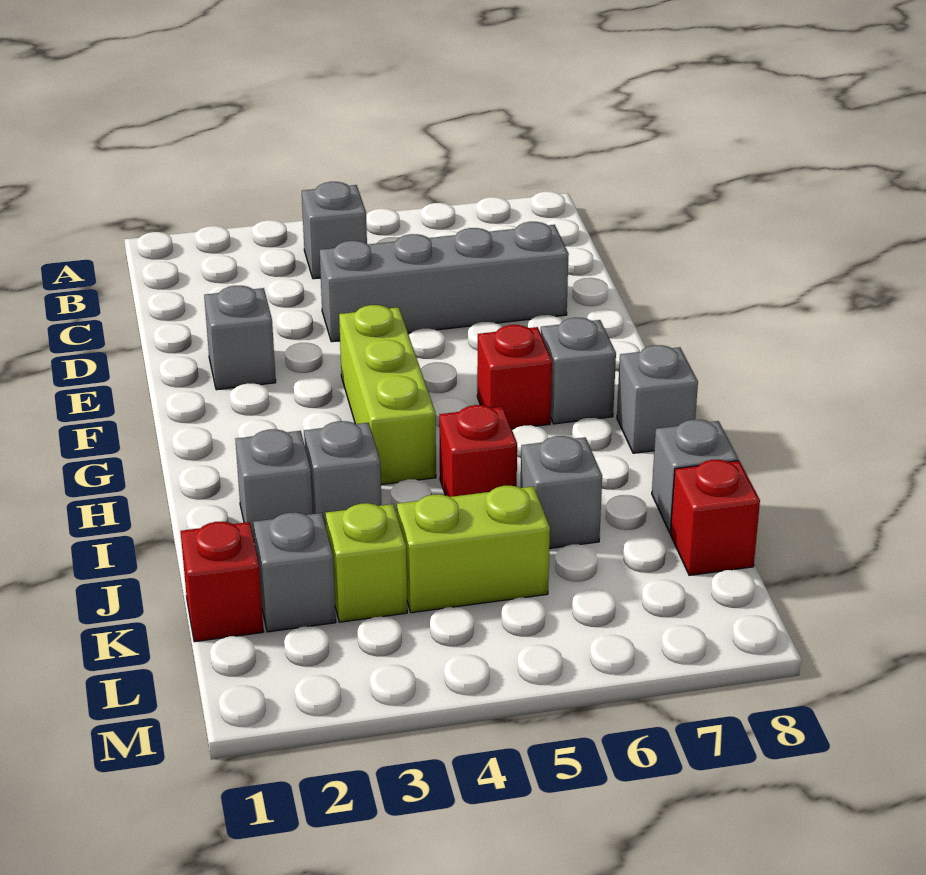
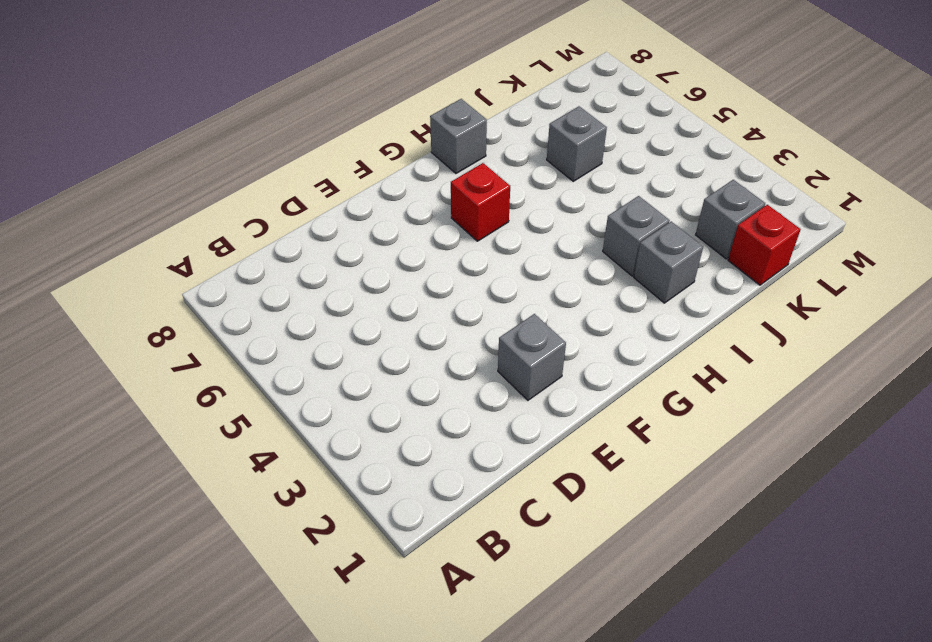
none -> grey 1x1 brick [302,182,367,279]
none -> grey 1x4 brick [320,222,569,342]
none -> lime 1x3 brick [339,305,436,485]

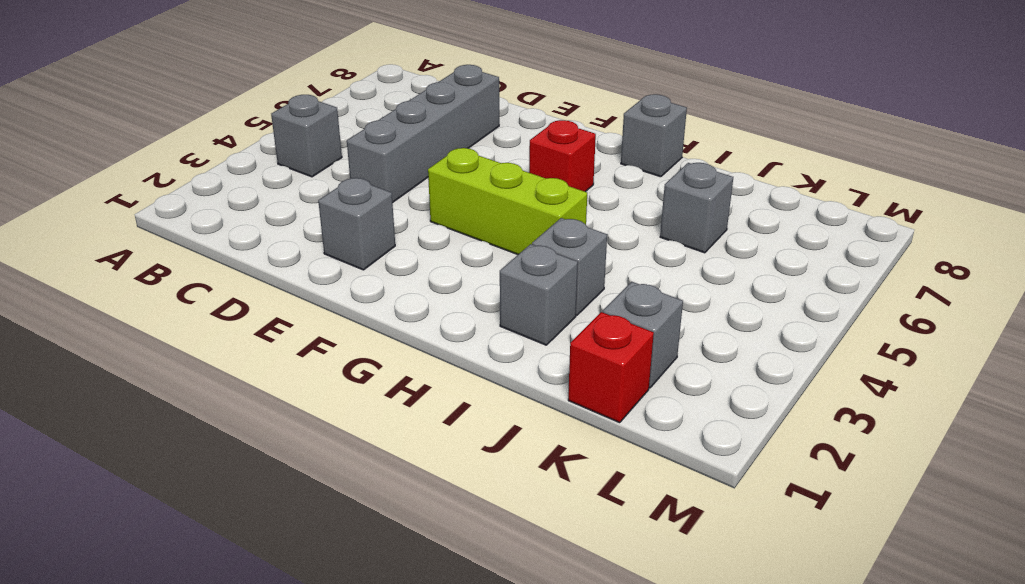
none -> grey 1x1 brick [541,318,616,424]
none -> red 1x1 brick [439,405,517,497]
none -> grey 1x1 brick [652,420,738,533]

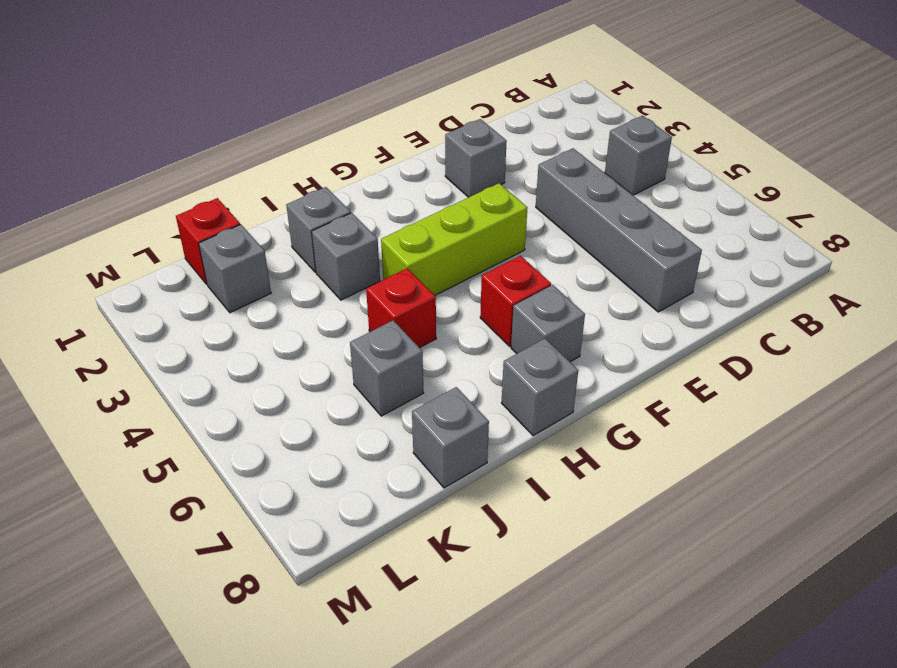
none -> lime 1x1 brick [326,503,407,622]
none -> lime 1x2 brick [397,486,550,613]
none -> red 1x1 brick [670,460,760,575]

